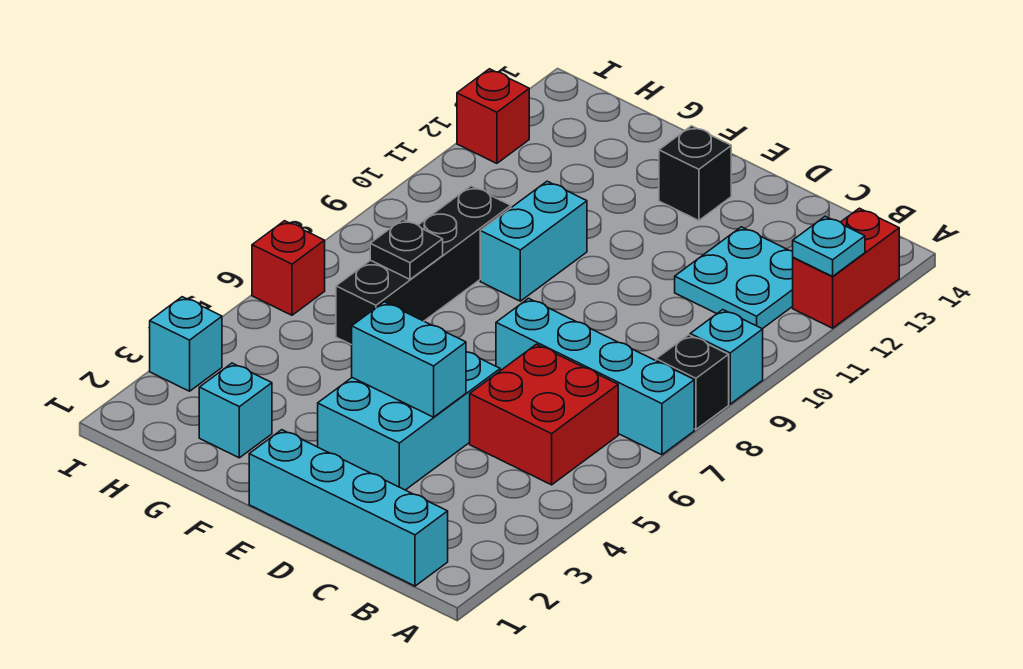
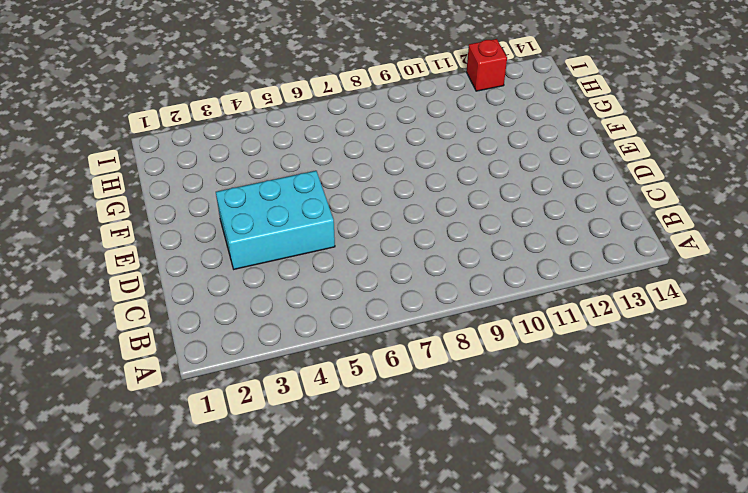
none -> cyan 1x4 brick [496,298,694,455]
none -> black 1x1 brick [656,335,729,429]
none -> cyan 1x1 brick [690,310,763,404]

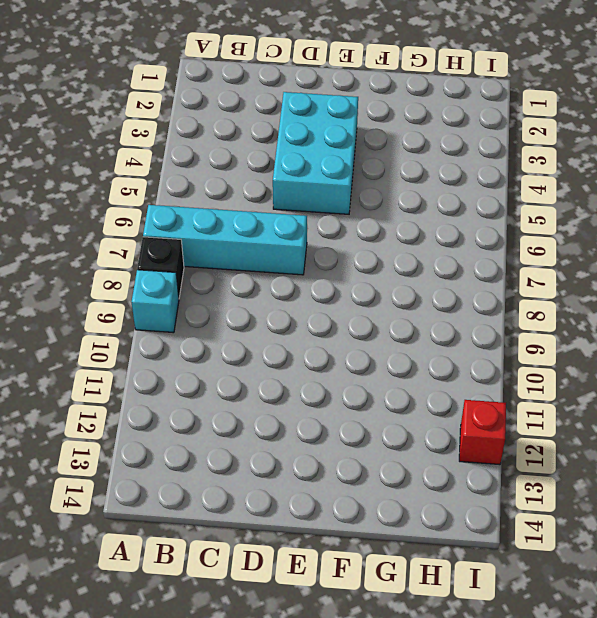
none -> red 1x2 brick [793,208,899,328]
none -> cyan 1x4 brick [249,430,448,586]
none -> red 2x2 brick [470,344,618,485]

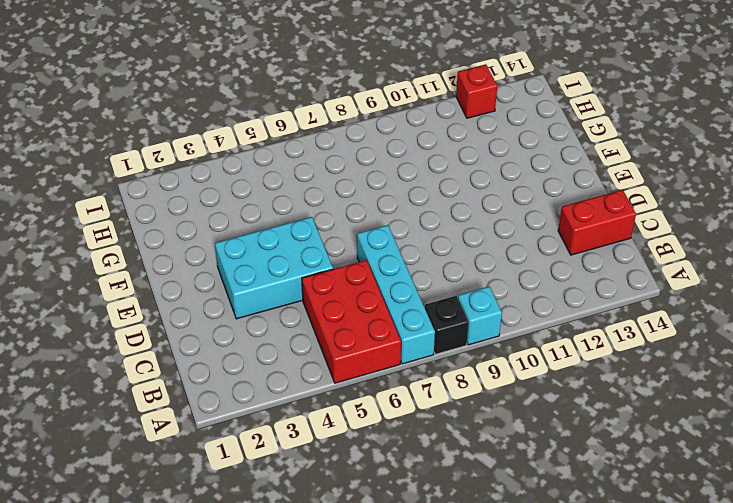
red 2x3 brick [302,260,401,383] -> red 2x2 brick [470,344,618,485]
red 1x2 brick [558,190,636,255] -> red 1x2 brick moved to [793,208,899,328]
none -> cyan 1x4 brick [249,430,448,586]
none -> cyan 2x2 plate [675,227,793,329]
none -> black 1x1 brick [659,126,731,221]

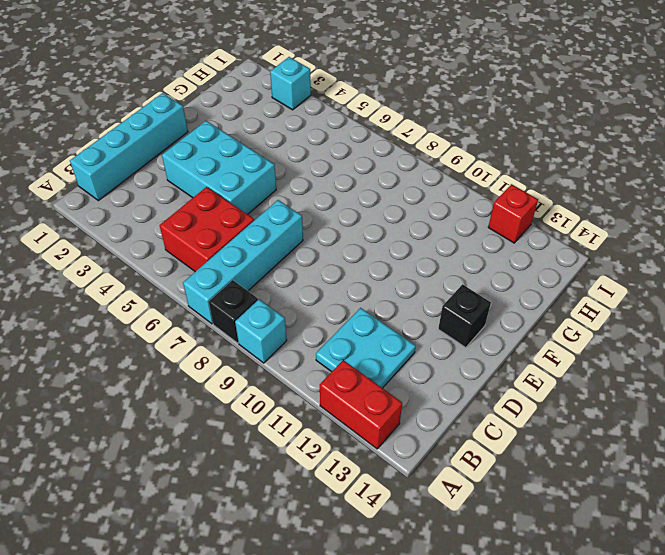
none -> cyan 1x2 brick [480,181,587,301]
none -> cyan 1x1 brick [199,363,272,458]
none -> black 1x4 brick [336,186,511,345]

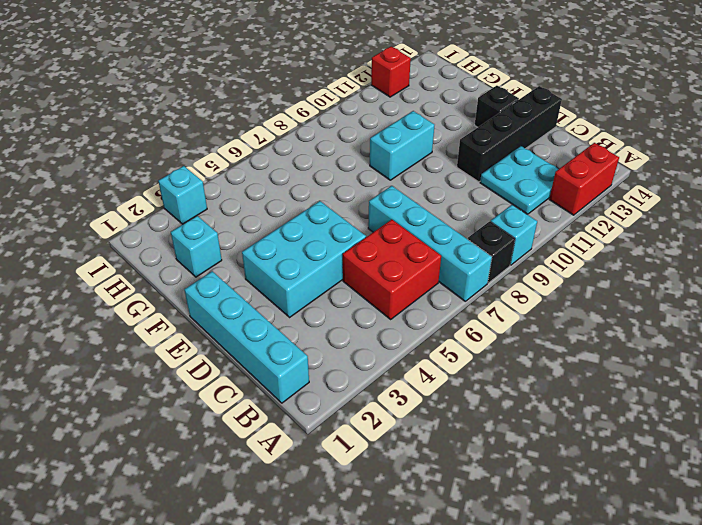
black 1x4 brick [457,86,562,182] -> black 1x4 brick moved to [336,186,511,345]
none -> red 1x1 brick [252,221,325,315]
none -> cyan 1x1 plate [793,216,865,276]
none -> cyan 1x2 brick [352,302,466,417]

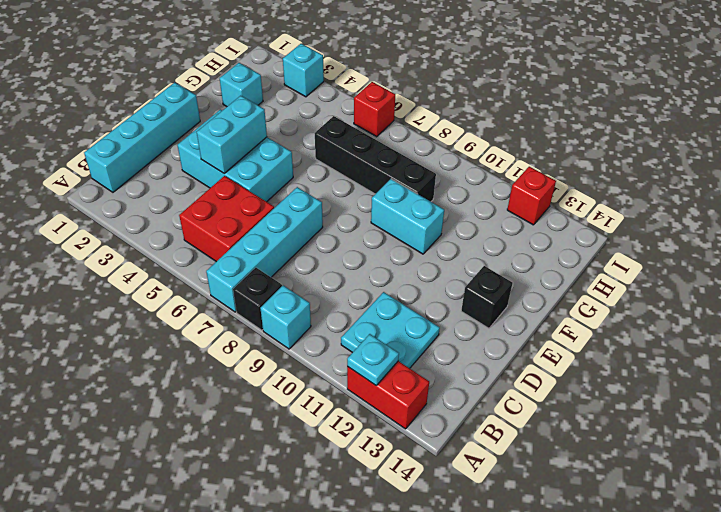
none -> black 1x1 plate [370,219,443,279]

